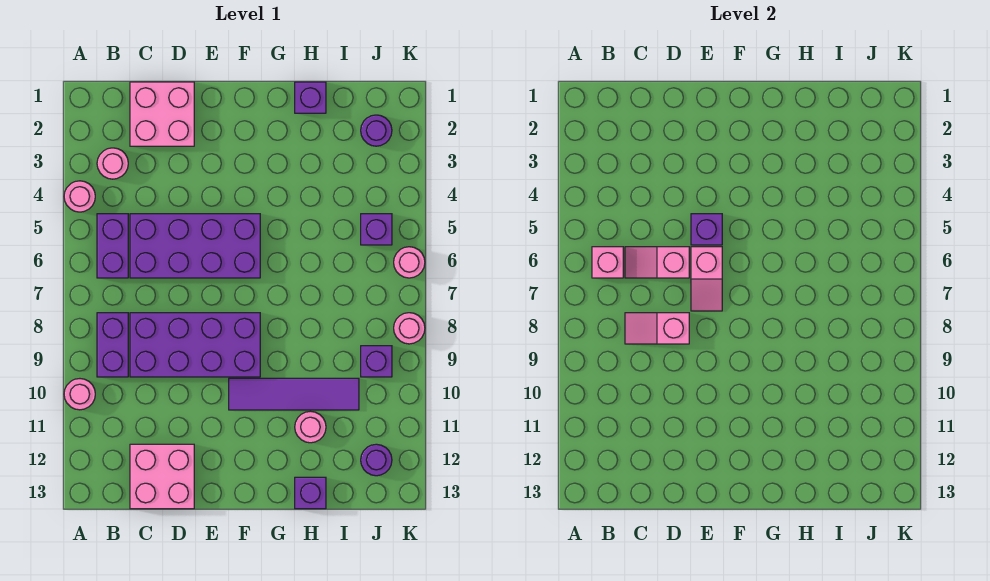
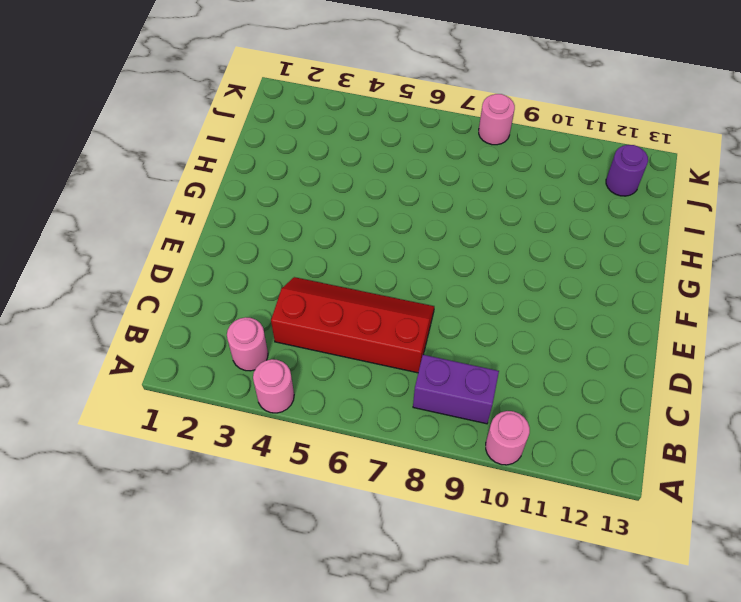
red 2x4 slope [271,277,434,373] -> purple 2x4 brick [130,214,260,278]
none -> purple 1x2 brick [97,214,128,278]
none -> pink 2x2 brick [130,82,194,146]
none -> purple 2x4 brick [130,313,260,377]

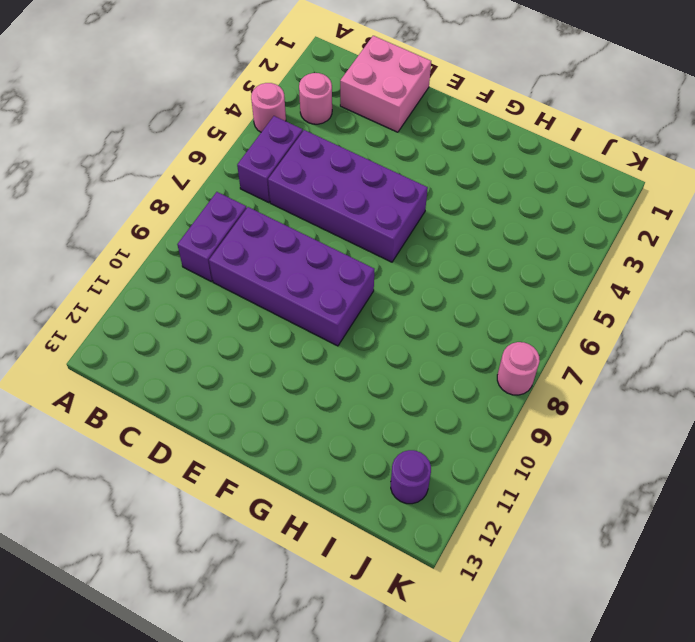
none -> pink 1x1 round brick [64,379,95,410]
none -> pink 2x2 brick [130,444,194,509]
none -> purple 1x4 tile [229,378,359,410]

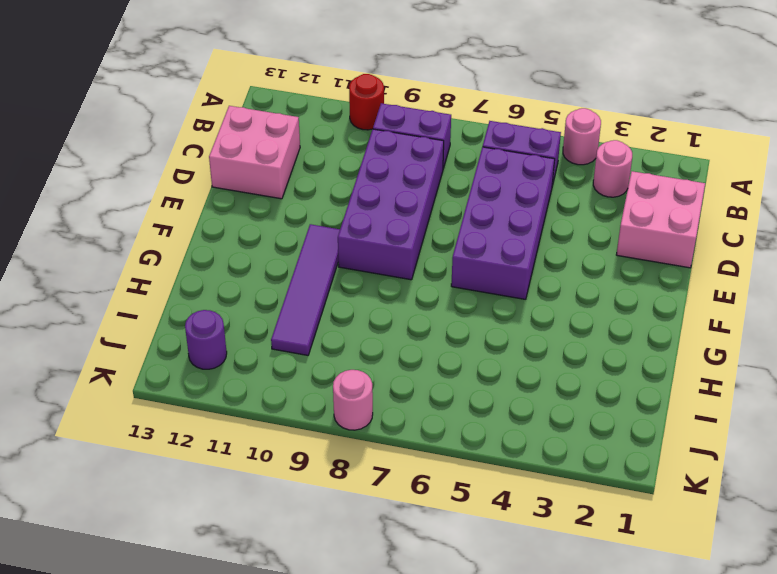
red 1x1 round brick [349,74,384,130] -> pink 1x1 round brick [64,379,95,410]
none -> purple 1x1 brick [295,82,326,113]
none -> pink 1x1 round brick [295,411,326,443]
none -> purple 1x1 brick [295,477,326,509]

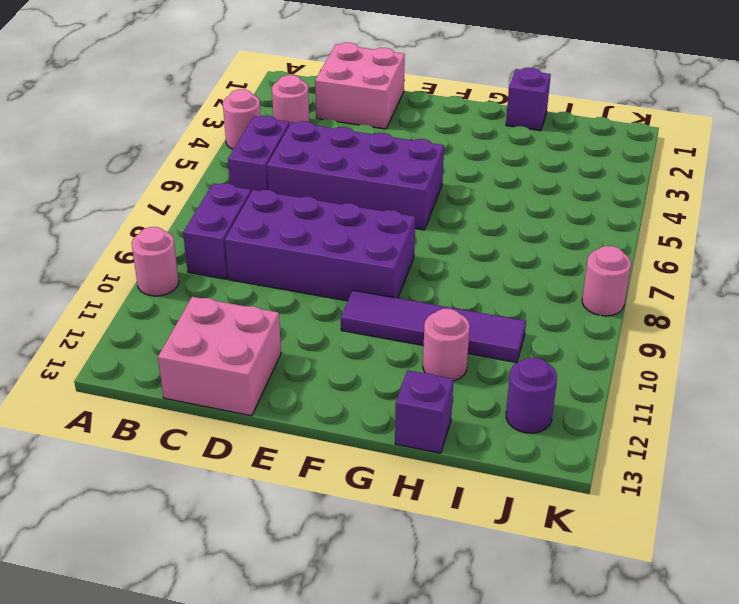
none -> purple 1x1 round brick [361,115,392,146]
none -> purple 1x1 brick [361,214,392,245]
none -> purple 1x1 brick [361,346,392,377]

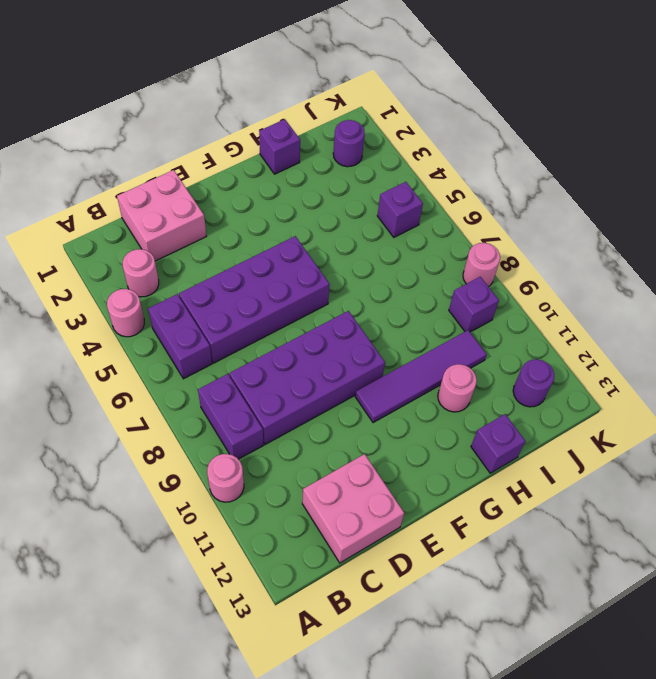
none -> pink 1x1 round brick [394,247,425,278]
none -> pink 1x1 brick [592,247,623,278]
none -> pink 1x2 slope [625,247,689,278]

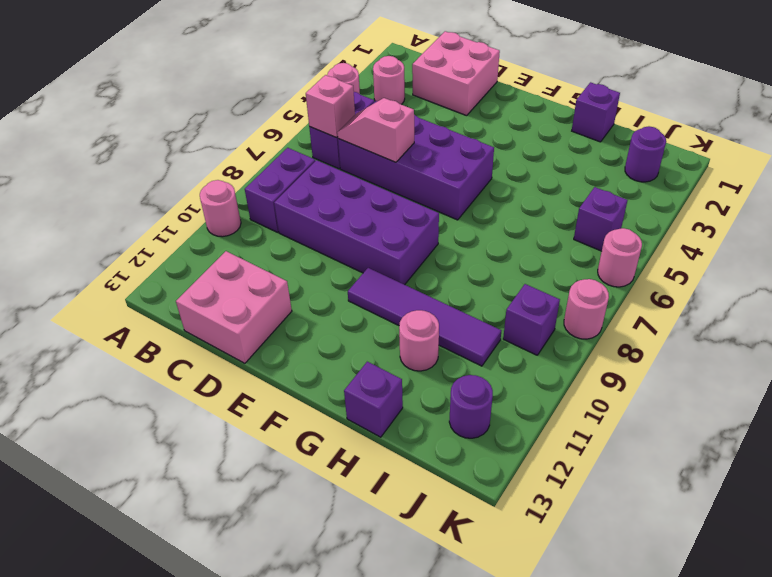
none -> pink 1x2 slope [625,313,689,344]
none -> purple 1x1 brick [691,214,722,245]
none -> pink 1x2 slope [691,247,722,311]

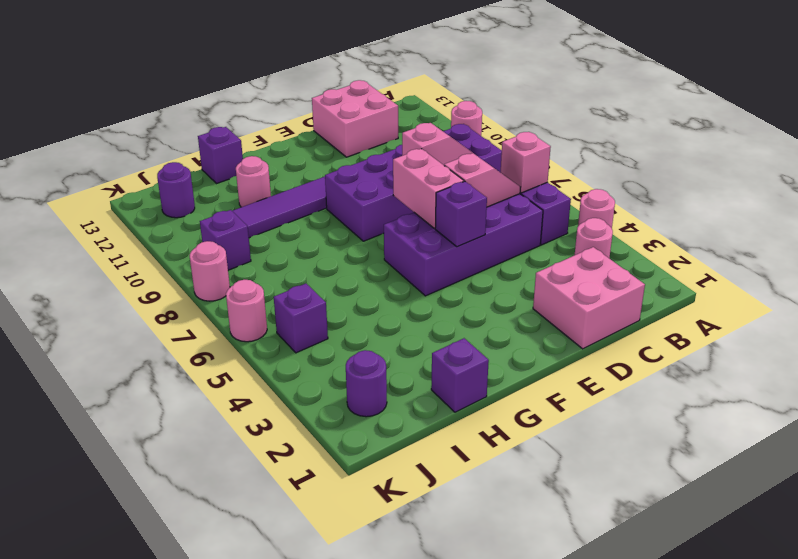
pink 1x2 brick [393,149,464,229] -> pink 1x2 slope [691,247,722,311]

